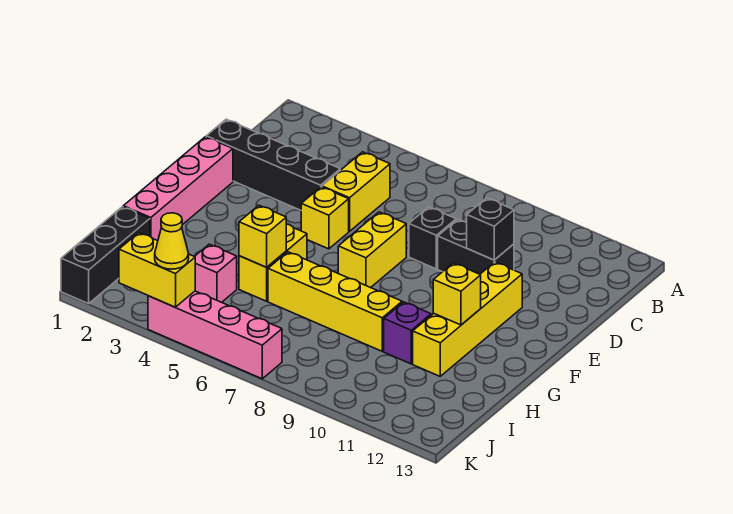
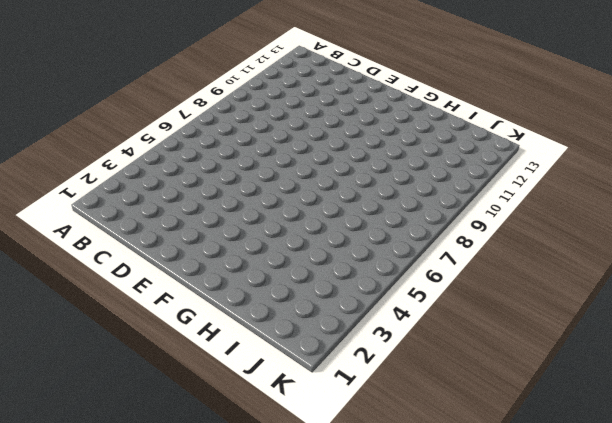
none -> yellow 1x2 brick [322,152,390,231]
none -> black 1x4 brick [206,119,340,210]
none -> black 1x1 brick [409,207,456,269]

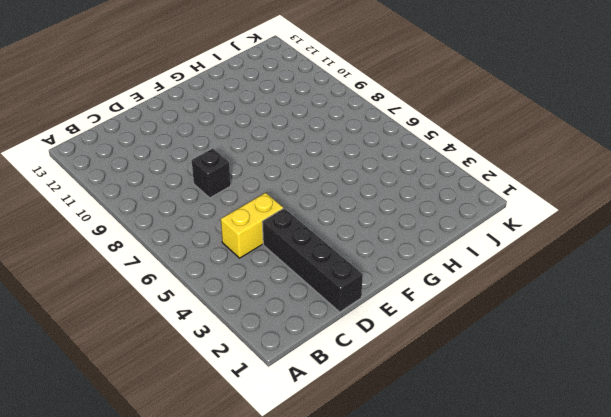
none -> black 1x2 brick [438,220,514,274]
none -> pink 1x4 brick [123,137,233,241]
none -> yellow 1x1 brick [301,187,349,249]

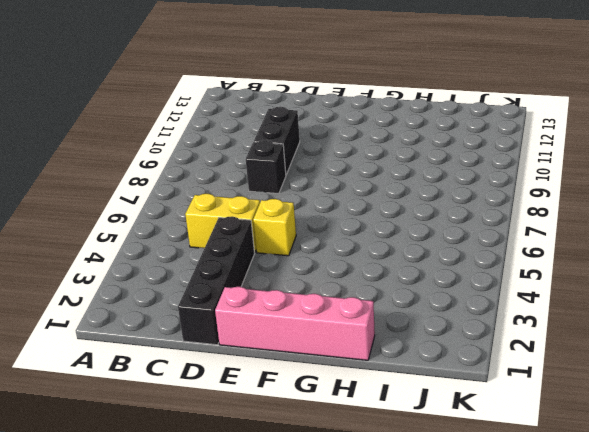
none -> yellow 1x2 brick [338,212,406,288]
none -> yellow 1x4 brick [413,262,522,376]
none -> yellow 1x2 brick [239,224,307,301]

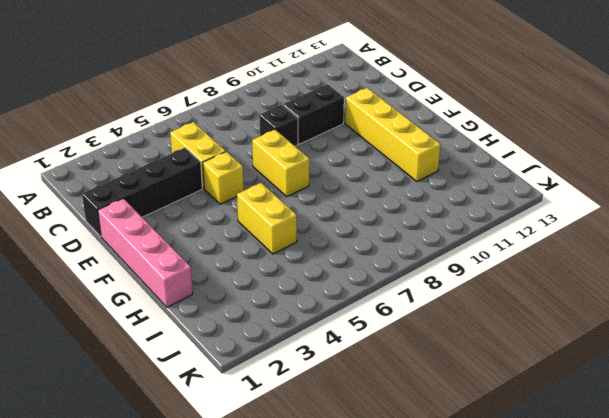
none -> yellow 1x4 brick [268,252,402,351]
none -> purple 1x1 brick [384,302,431,364]
none -> black 1x3 brick [61,207,150,304]

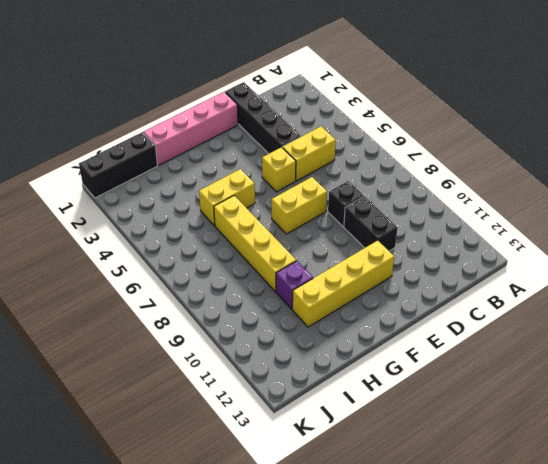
none -> pink 1x1 brick [195,244,237,302]
none -> pink 1x4 brick [148,291,282,379]
none -> black 1x1 brick [467,198,514,260]

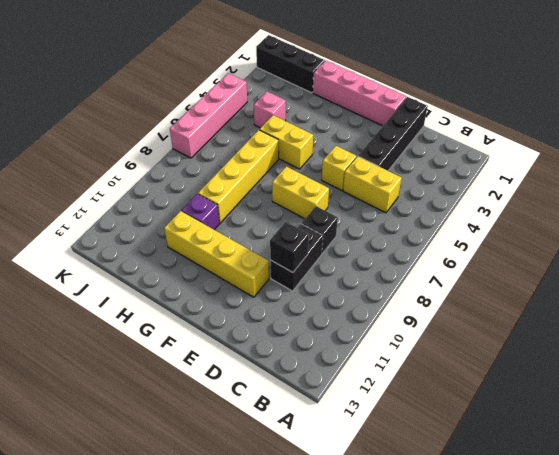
none -> yellow 1x1 brick [433,263,481,325]
none -> yellow 1x1 brick [239,205,286,267]
none -> yellow 1x2 brick [119,233,195,307]

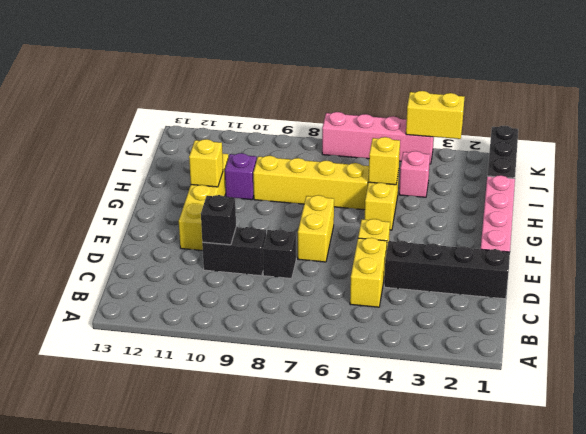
none -> yellow 1x1 cone [155,213,189,269]

